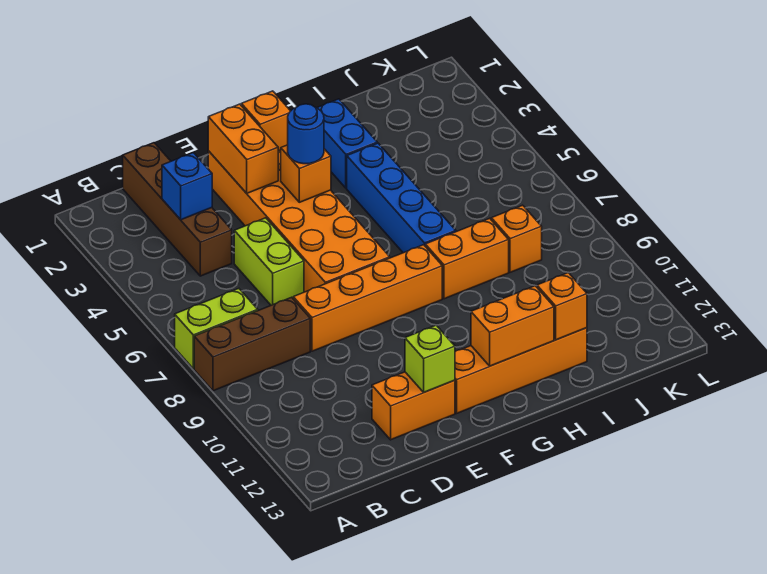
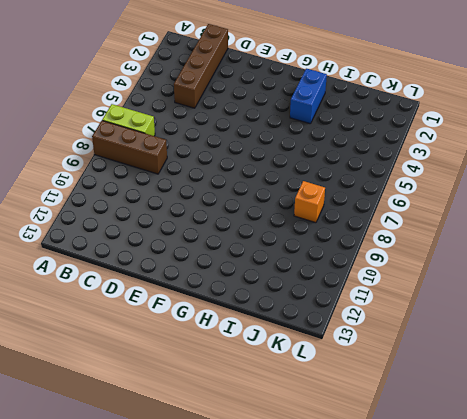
none -> lime 1x2 brick [234,218,304,305]
none -> orange 1x4 brick [293,245,442,351]
none -> orange 1x2 brick [372,372,455,440]

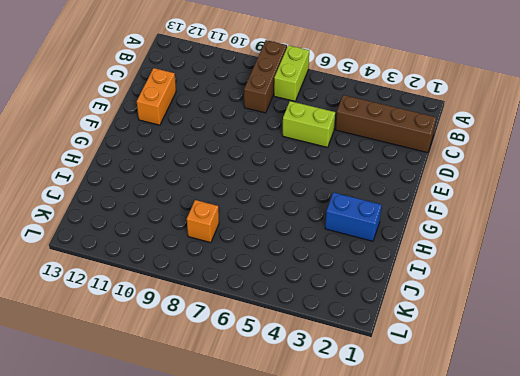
none -> orange 1x4 brick [293,245,442,351]
none -> orange 2x6 brick [208,150,390,292]
none -> orange 1x4 brick [455,328,587,413]

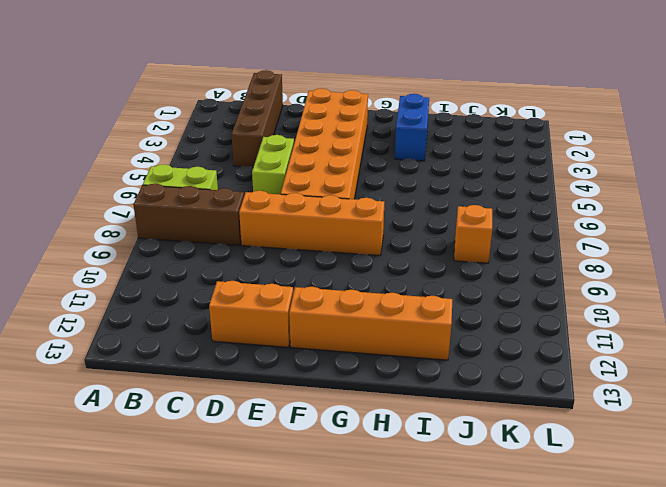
none -> blue 1x4 brick [347,143,456,253]
none -> orange 1x2 brick [425,218,509,299]
none -> blue 1x1 brick [162,153,212,220]

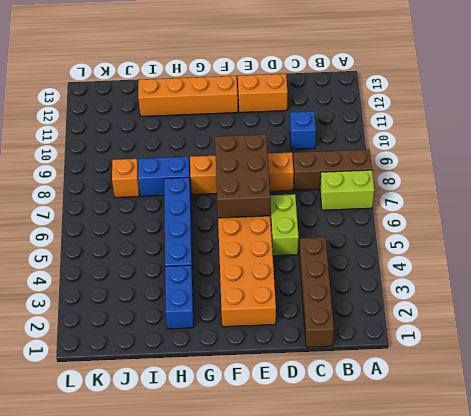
blue 1x1 brick [290,111,316,150] -> blue 1x1 brick moved to [162,153,212,220]
brown 2x3 brick [215,134,270,218] -> none
blue 1x2 brick [138,157,191,197] -> orange 1x2 brick [425,218,509,299]
none -> orange 1x2 brick [208,104,278,193]
none -> lime 1x1 brick [405,325,455,392]
none -> orange 1x1 brick [241,91,290,151]

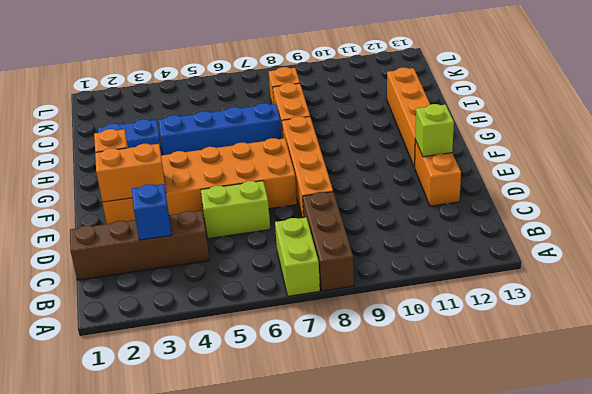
none -> orange 1x1 brick [281,145,331,202]
none -> orange 1x2 brick [471,286,554,366]
none -> orange 1x1 brick [537,273,587,340]

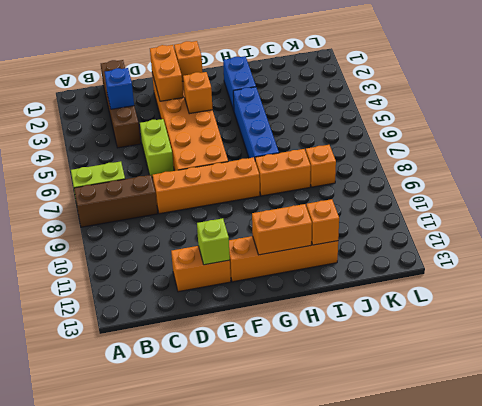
none -> blue 1x1 round brick [288,104,324,164]

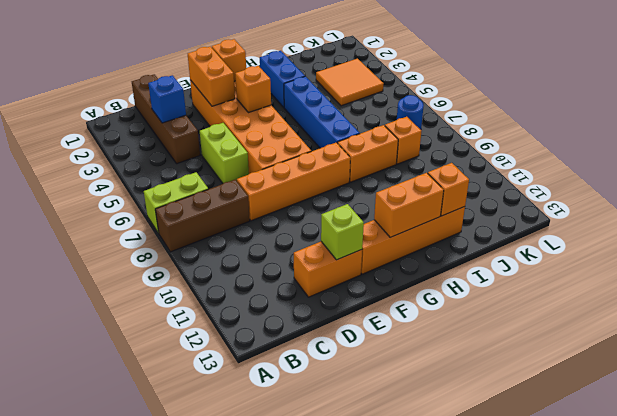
orange 2x2 tile [316,59,384,106] -> none
blue 1x1 round brick [397,95,424,130] -> blue 1x1 round brick moved to [288,104,324,164]

